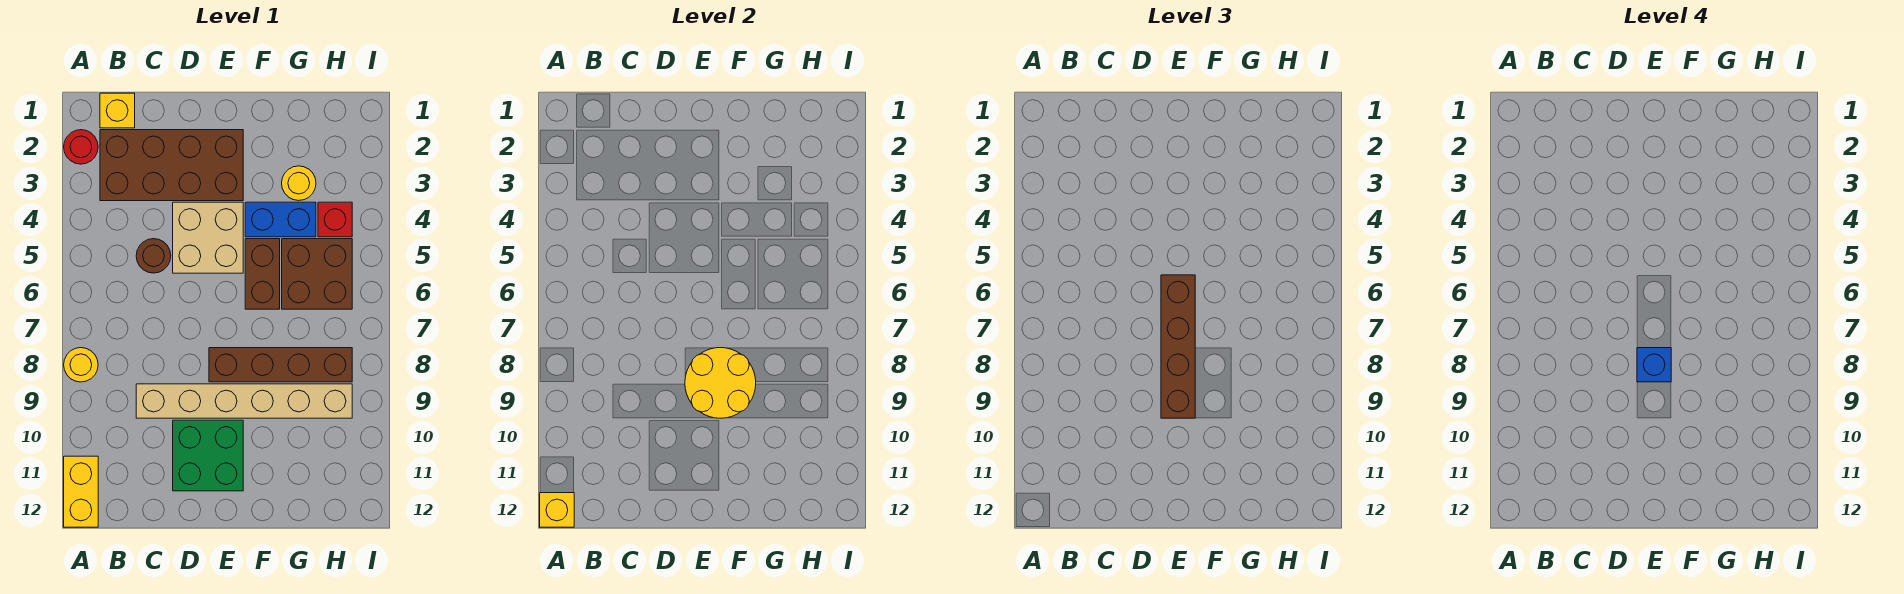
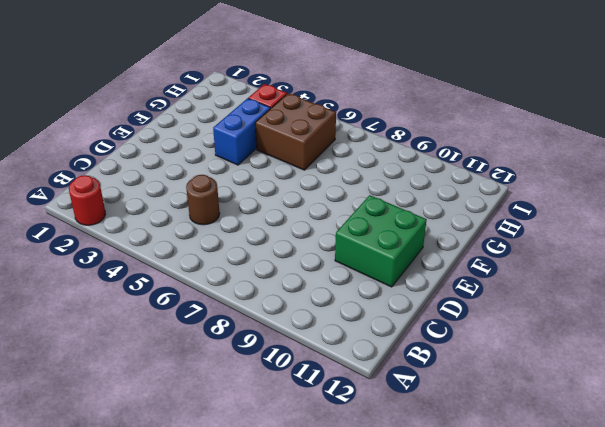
none -> yellow 1x1 round brick [64,348,98,382]
none -> yellow 1x2 brick [64,456,98,527]
none -> yellow 1x1 brick [100,93,135,128]

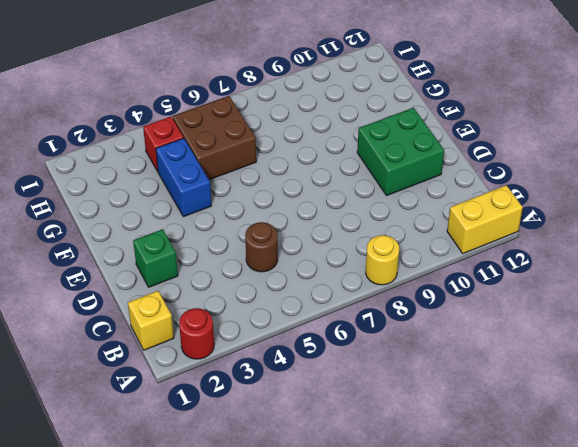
green 1x1 brick [133,229,178,287] -> brown 2x4 brick [100,130,243,201]
none -> tan 1x6 brick [136,384,352,418]
none -> tan 2x2 brick [173,202,243,273]
none -> brown 1x4 brick [209,348,352,382]

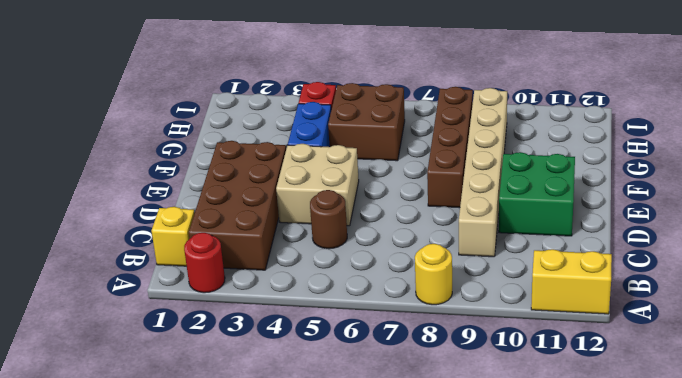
none -> brown 1x2 brick [245,239,280,309]
none -> yellow 1x1 round brick [282,166,316,201]
none -> yellow 1x1 brick [540,493,574,527]

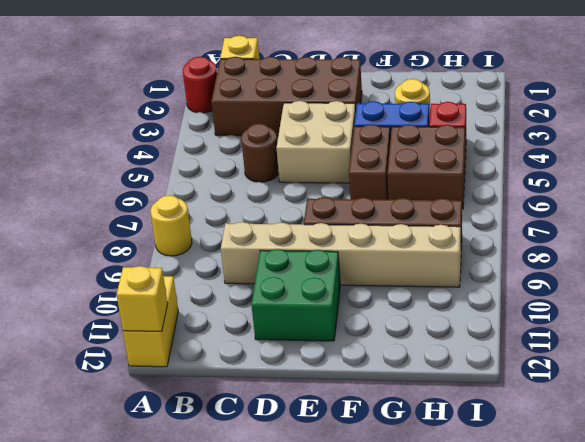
none -> yellow 2x2 round brick [685,348,756,418]
none -> brown 1x4 brick [1161,275,1195,418]
none -> blue 1x1 brick [1637,348,1671,382]

